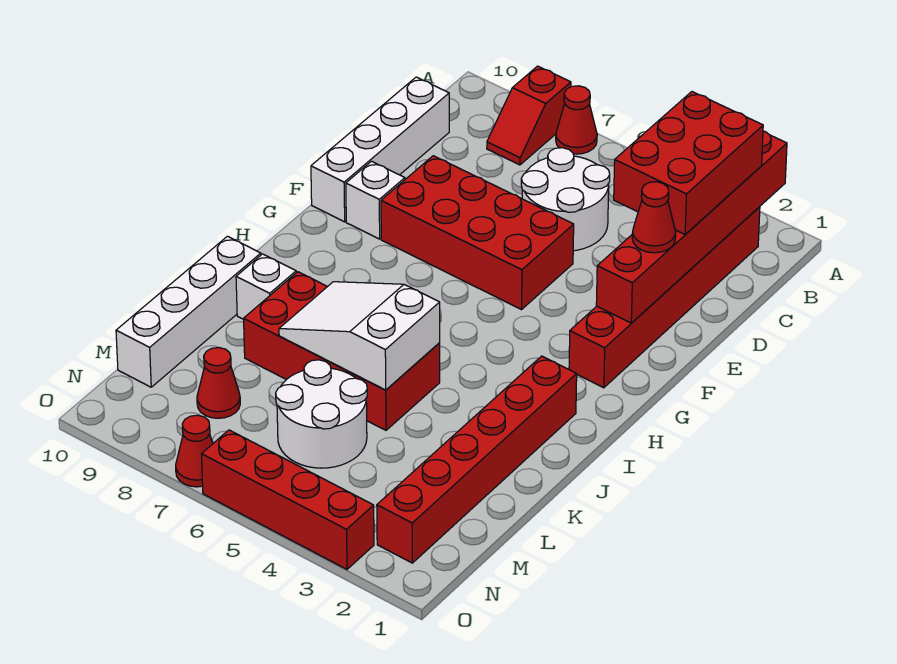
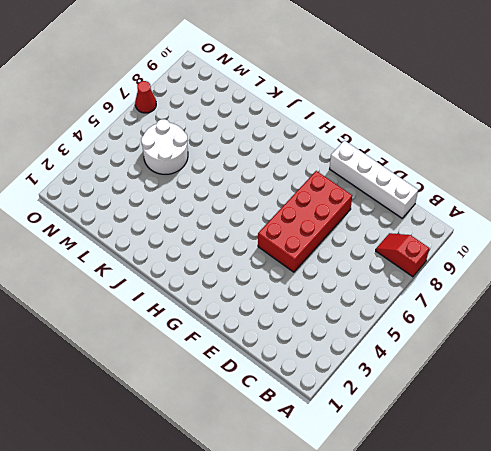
none -> red 1x1 cone [556,86,597,154]
none -> red 1x6 brick [569,207,760,388]
none -> white 2x2 round brick [521,148,610,251]

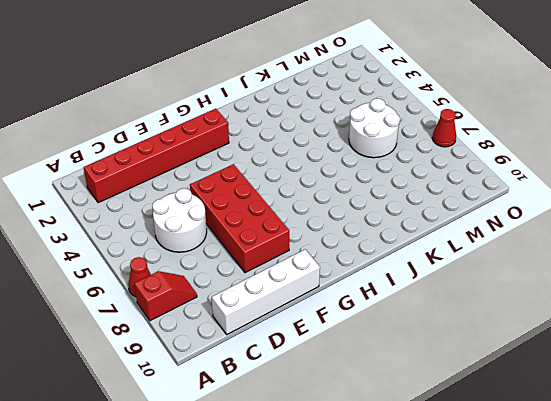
none -> white 1x1 brick [346,161,405,239]
none -> red 1x6 brick [377,356,577,563]
none -> red 2x4 brick [244,272,440,430]

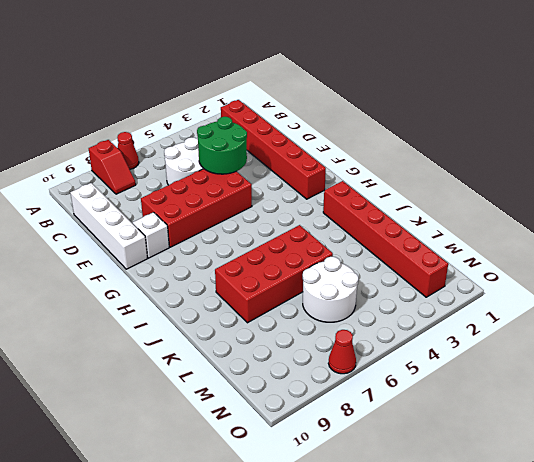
green 2x2 round brick [197,117,247,174] -> none
none -> white 1x1 brick [236,254,296,319]
none -> white 1x4 brick [116,236,261,387]
none -> red 1x1 cone [197,348,240,418]

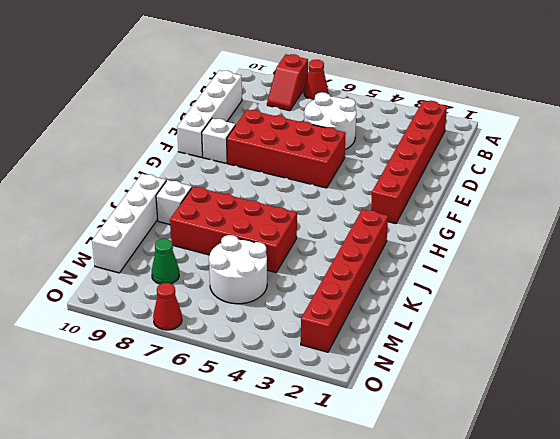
green 1x1 cone [152,239,179,284] -> red 1x1 cone [197,348,240,418]
none -> red 1x4 brick [202,430,374,569]
none -> red 1x6 brick [596,131,787,323]
none -> white 2x3 slope [279,282,440,390]

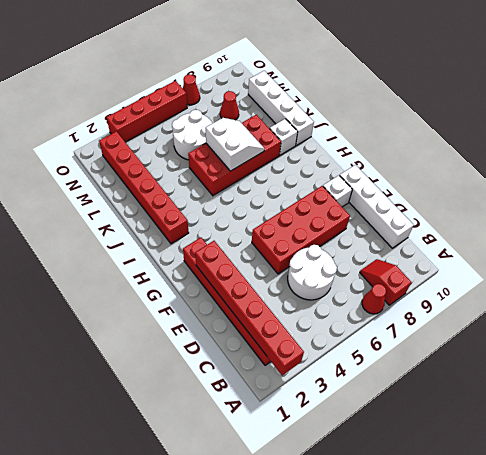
white 2x2 slope [206,118,264,171] -> white 2x3 slope [279,282,440,390]
none -> red 2x3 brick [614,92,763,234]
none -> red 1x1 cone [632,182,676,253]

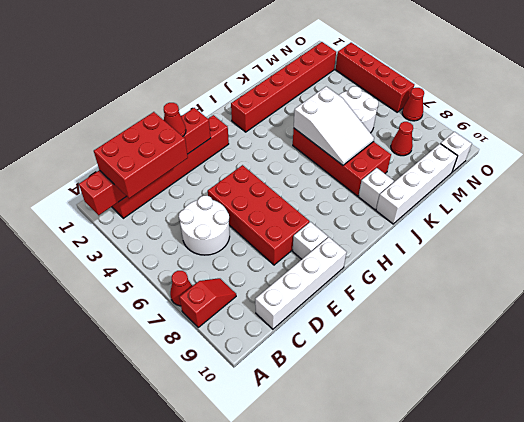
white 1x1 brick [441,132,472,172] -> none

